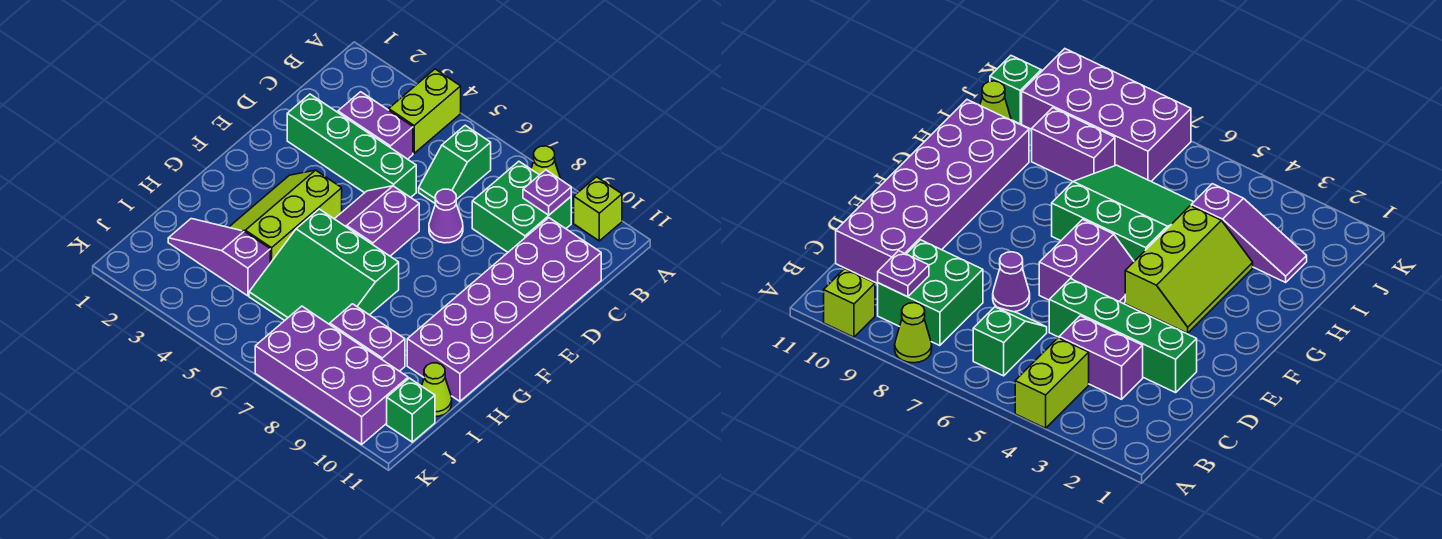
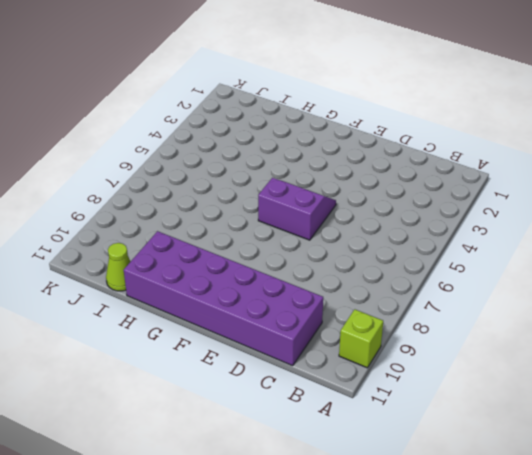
none -> lime 1x2 brick [389,69,461,153]
none -> lime 1x1 cone [531,146,561,179]
none -> green 1x2 slope [419,125,491,204]

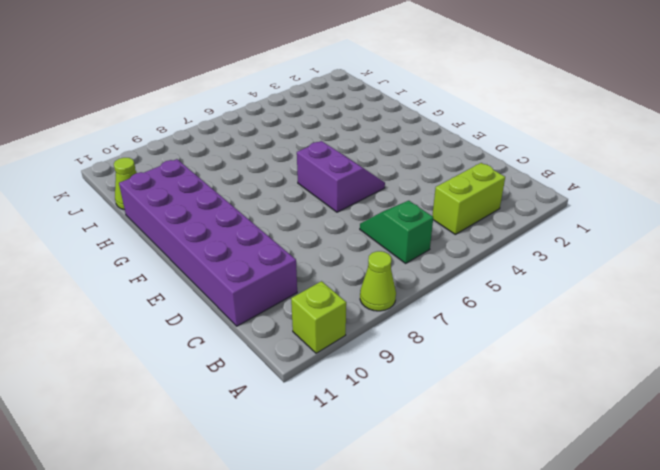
lime 1x2 brick [432,163,505,234] -> lime 1x2 brick turned to [389,69,461,153]
none -> green 2x2 brick [472,161,571,252]
none -> purple 1x2 brick [338,92,413,159]
none -> green 1x4 brick [287,94,416,197]

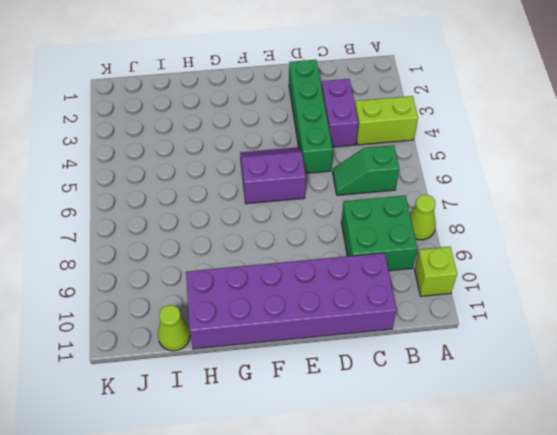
none -> purple 1x1 cone [429,189,463,243]
none -> lime 2x3 slope [229,170,342,263]
none -> green 3x3 slope [249,209,399,325]

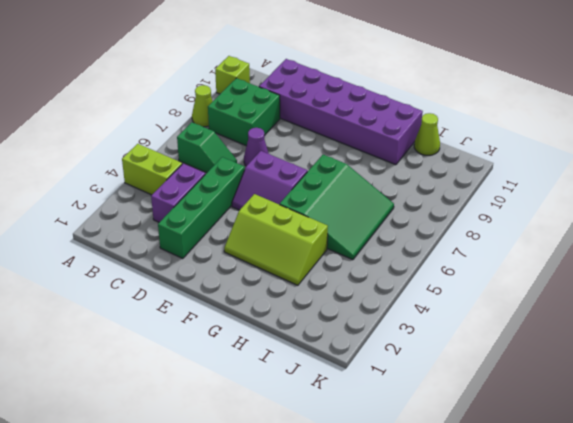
none -> purple 1x3 slope [168,219,270,296]
none -> purple 1x2 brick [330,304,405,371]
none -> purple 2x4 brick [255,306,408,444]

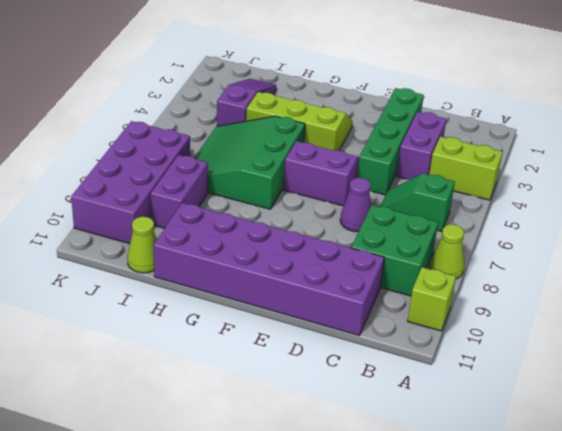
none -> green 1x1 brick [387,378,435,442]
none -> purple 1x1 plate [523,170,571,215]

